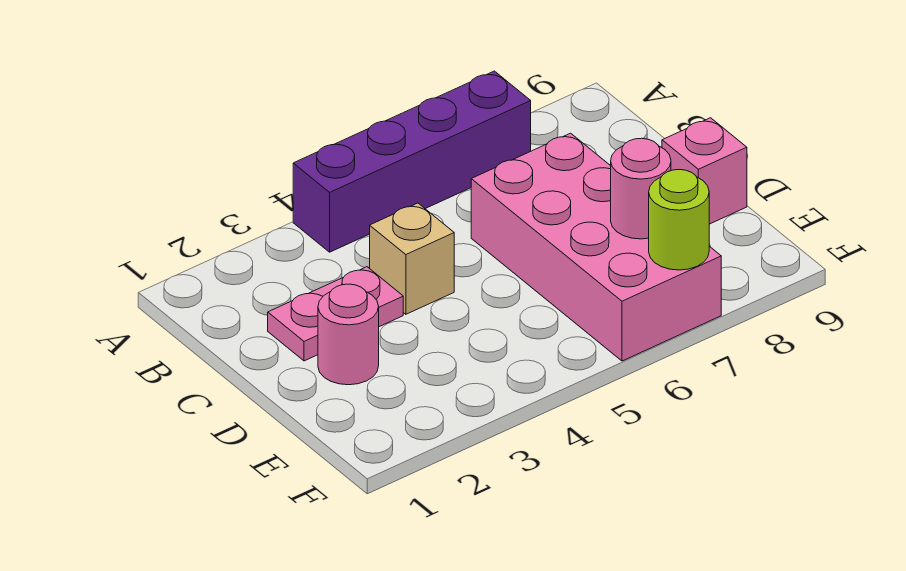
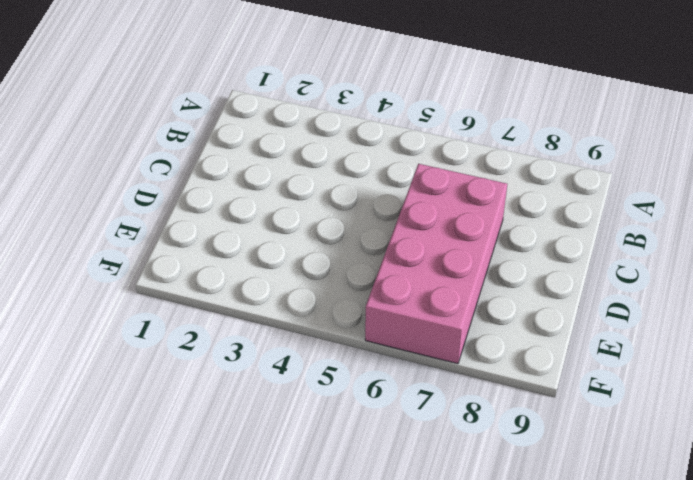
none -> purple 1x4 brick [293,71,531,252]
none -> pink 1x2 plate [268,267,403,361]

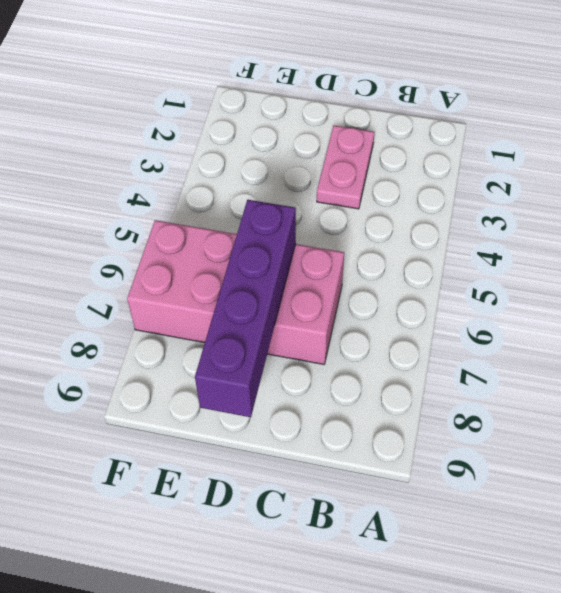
purple 1x4 brick [195,200,296,417] -> purple 1x4 brick moved to [293,71,531,252]
none -> tan 1x1 brick [370,203,454,314]
none -> pink 1x1 round brick [318,284,379,385]

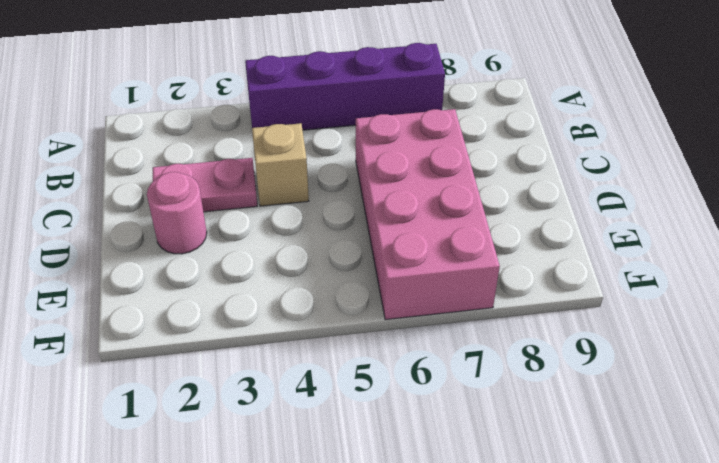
none -> pink 1x1 brick [662,118,747,224]
none -> pink 1x1 round brick [611,138,671,239]

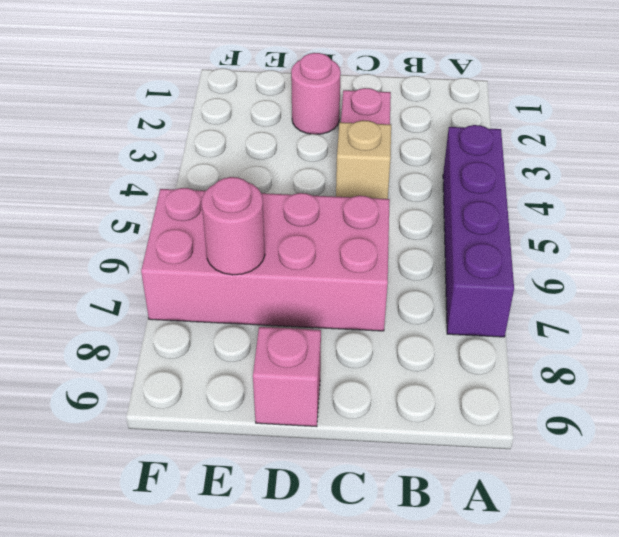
none -> lime 1x1 round brick [649,170,709,270]

